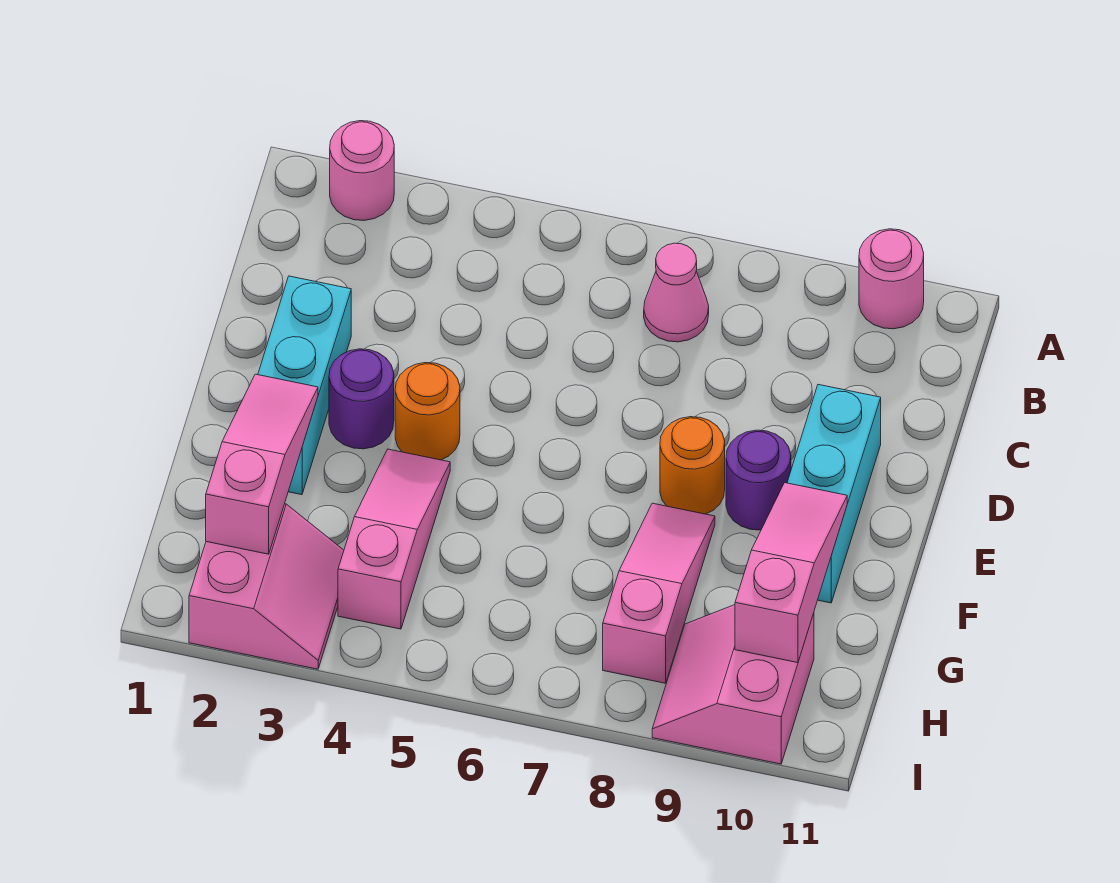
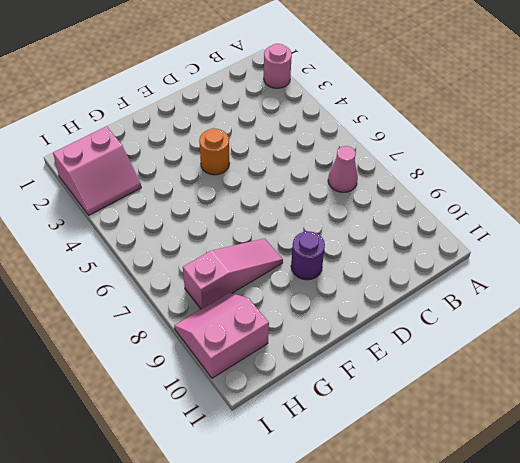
none -> pink 1x1 round brick [859,229,924,329]
none -> cyan 1x3 brick [258,276,351,495]
none -> cyan 1x3 brick [787,385,881,603]

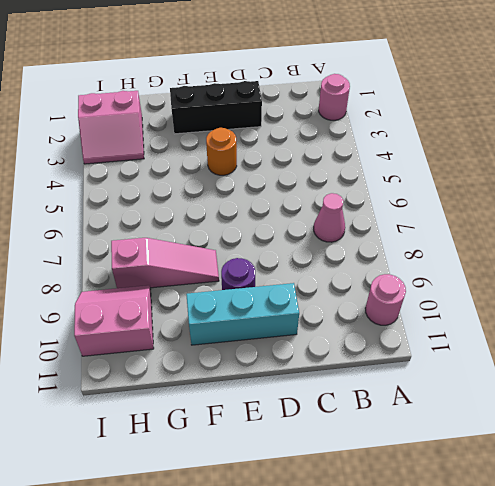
black 1x3 brick [170,81,262,134] -> cyan 1x3 brick [258,276,351,495]
none -> purple 1x1 round brick [329,349,394,449]
none -> orange 1x1 round brick [660,417,725,514]
none -> pink 1x3 slope [338,449,450,629]

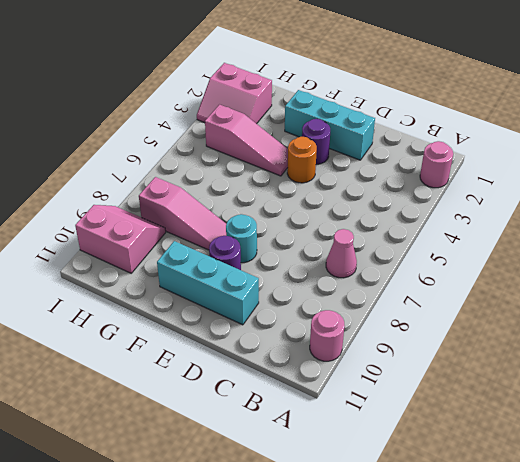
cyan 1x1 round brick [226,214,257,263] -> orange 1x1 round brick [660,417,725,514]
none -> pink 1x3 slope [206,374,318,554]
none -> pink 1x3 slope [735,483,847,663]

